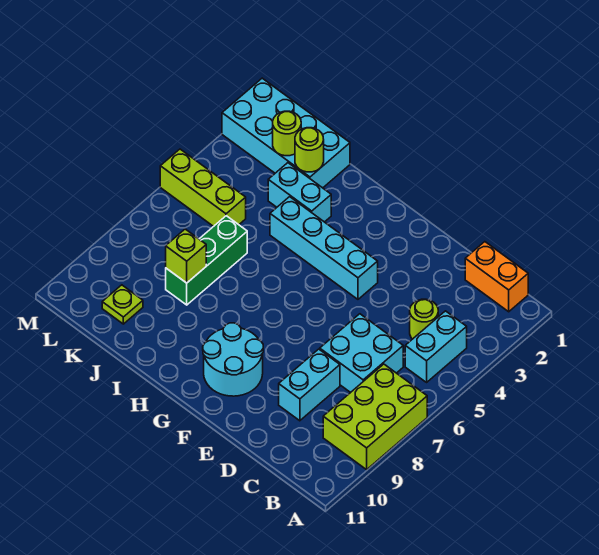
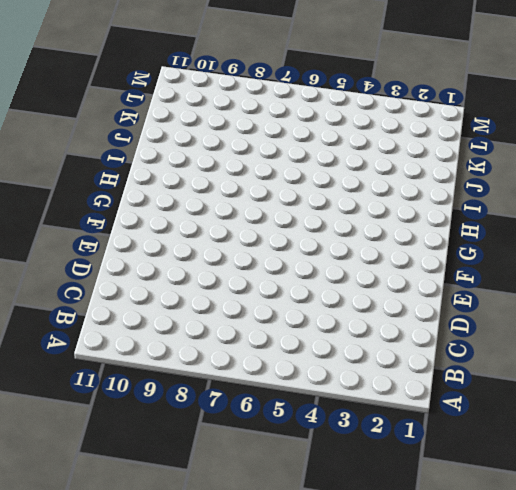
none -> lime 2x3 brick [323,364,427,470]
none -> orange 1x2 brick [465,242,528,312]
none -> cyan 1x2 brick [405,311,467,382]

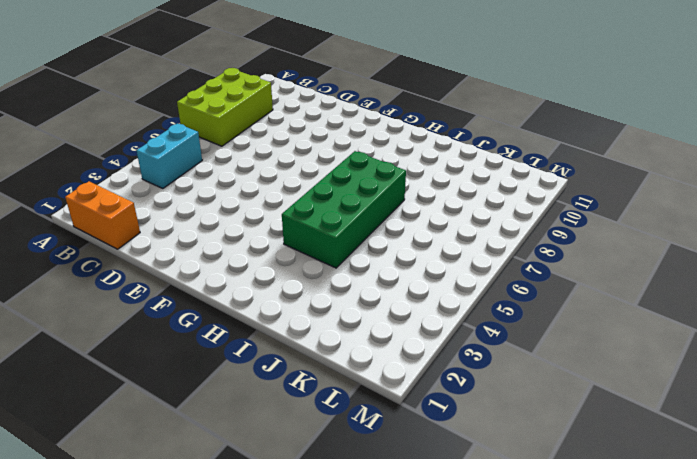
green 2x4 brick [282,151,406,268] -> cyan 1x4 brick [270,197,378,299]
none -> lime 1x1 round brick [410,299,438,339]
none -> cyan 2x2 brick [320,314,403,393]
none -> cyan 1x2 brick [279,349,340,421]

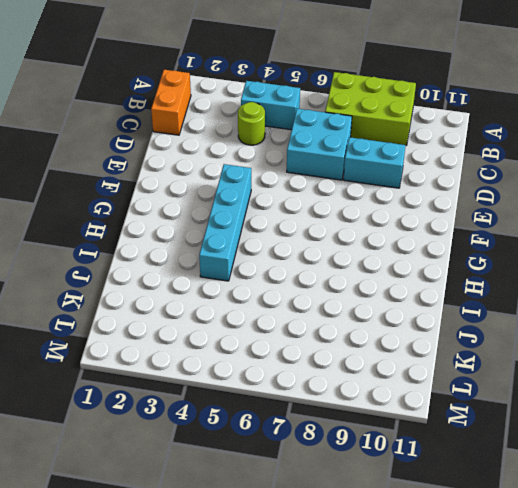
none -> cyan 2x2 round brick [203,323,263,396]
none -> cyan 1x2 brick [268,163,331,222]
none -> cyan 2x4 brick [222,78,350,188]

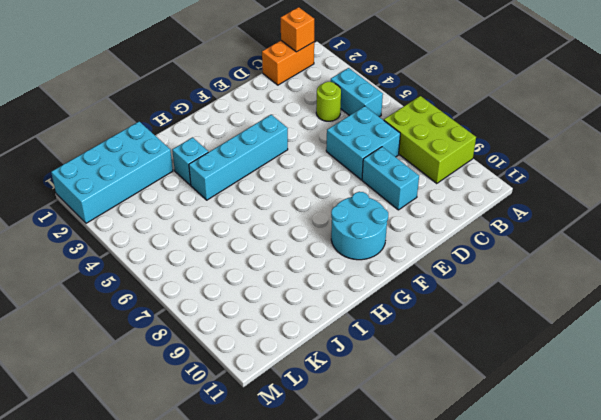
orange 1x1 brick [281,7,314,52] -> none
cyan 1x1 brick [172,137,208,185] -> cyan 1x2 brick [268,163,331,222]
none -> green 1x3 brick [166,216,247,305]
none -> lime 1x3 brick [160,149,246,227]
none -> lime 1x1 plate [102,285,143,324]

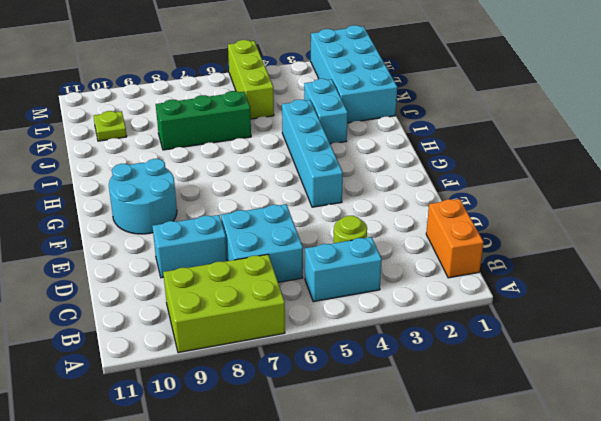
none -> lime 1x1 round brick [295,128,324,172]
none -> lime 1x1 brick [166,229,206,283]
none -> lime 1x1 round brick [273,111,301,156]

